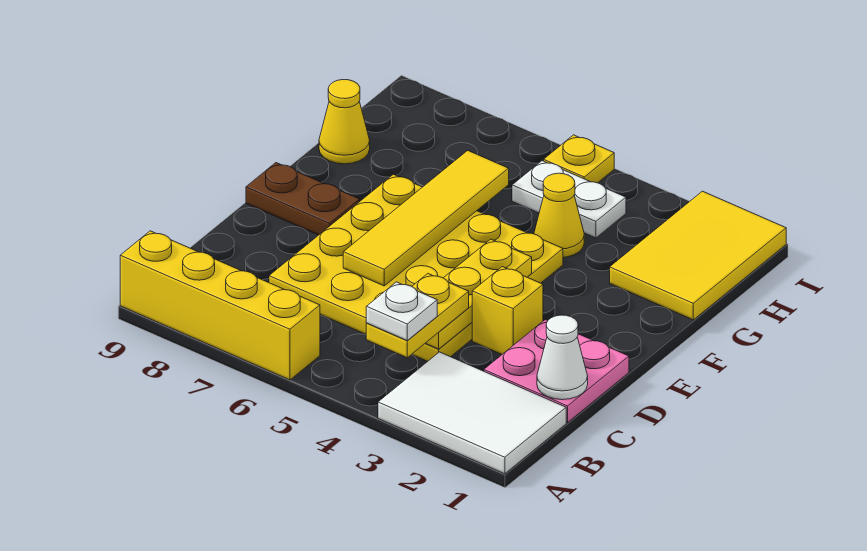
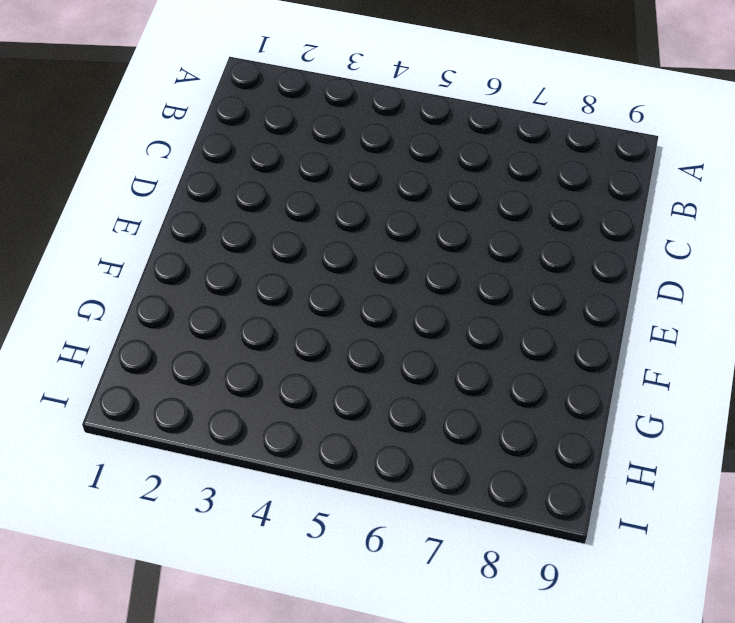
none -> white 2x3 tile [378,352,566,474]
none -> yellow 1x4 brick [120,231,320,380]
none -> pink 2x2 plate [484,320,629,422]

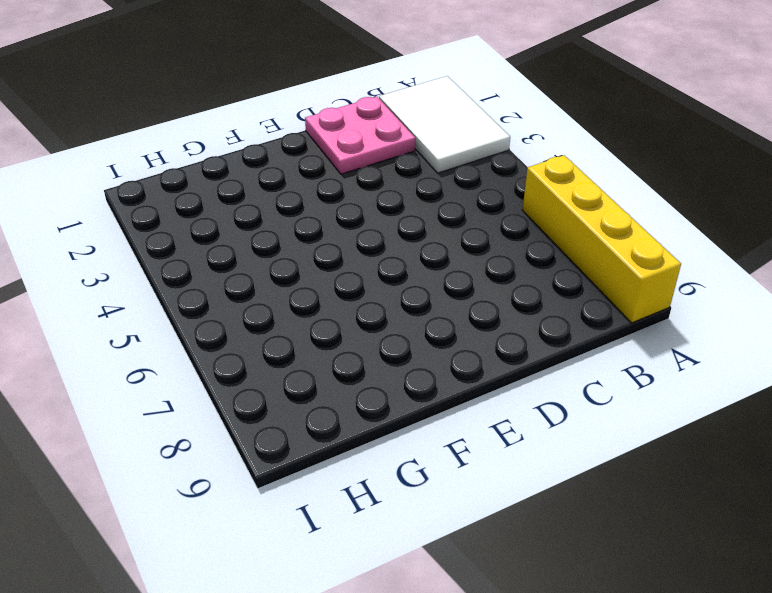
none -> yellow 4x4 plate [269,174,563,361]
none -> yellow 1x1 brick [472,267,543,354]
none -> brown 1x2 plate [246,163,360,235]

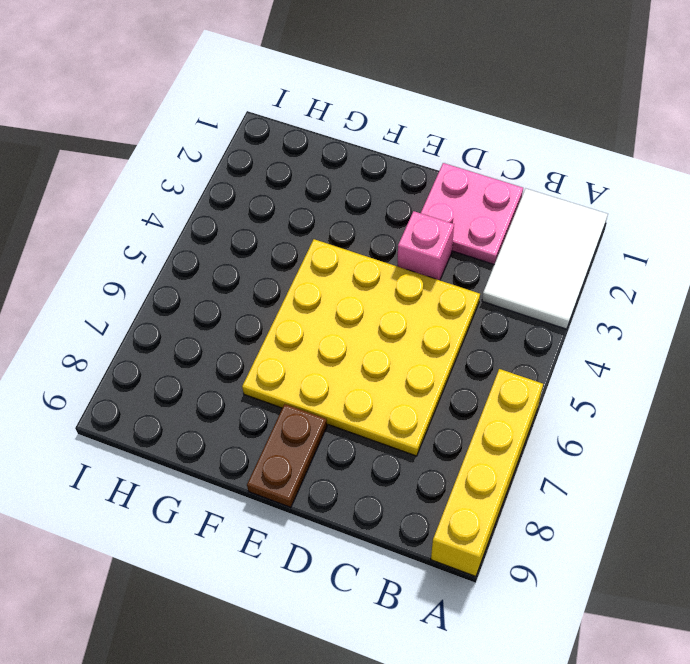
pink 1x1 brick [398,211,454,280] -> yellow 1x1 brick [472,267,543,354]
none -> yellow 2x3 tile [610,191,786,320]
none -> yellow 1x1 cone [534,173,584,257]
none -> yellow 1x1 cone [319,80,370,164]

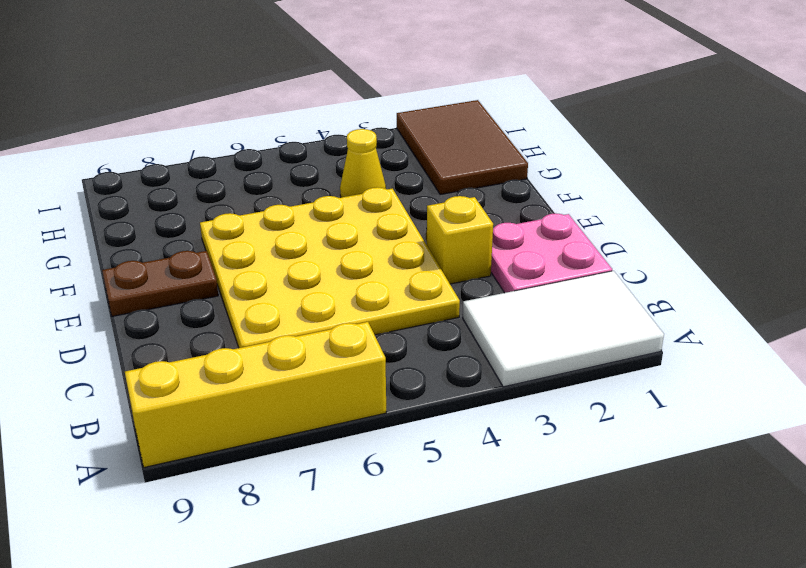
brown 2x3 tile [397,100,528,195] -> yellow 2x3 tile [610,191,786,320]
none -> yellow 1x1 cone [319,80,370,164]
none -> white 1x2 plate [512,161,626,238]
none -> yellow 1x1 plate [544,135,614,183]

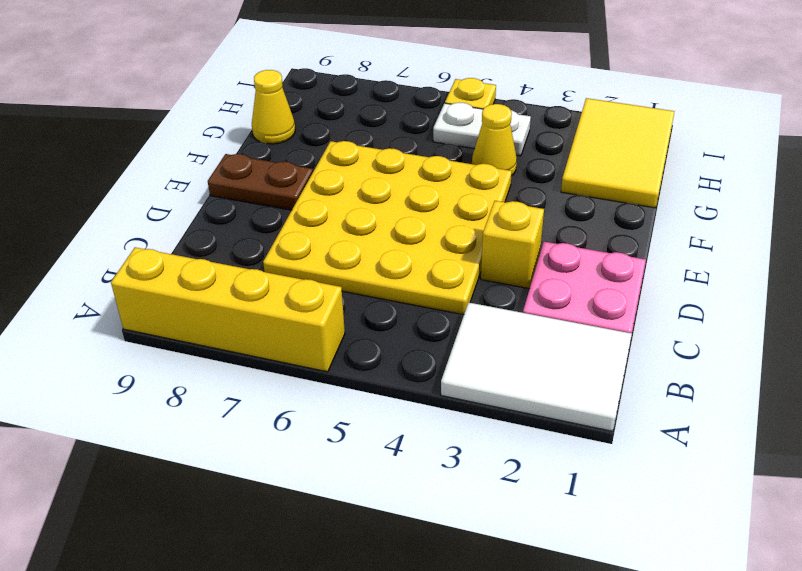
none -> white 1x1 cone [537,315,588,400]
none -> yellow 1x3 plate [426,239,532,349]
none -> yellow 1x4 tile [343,150,509,286]

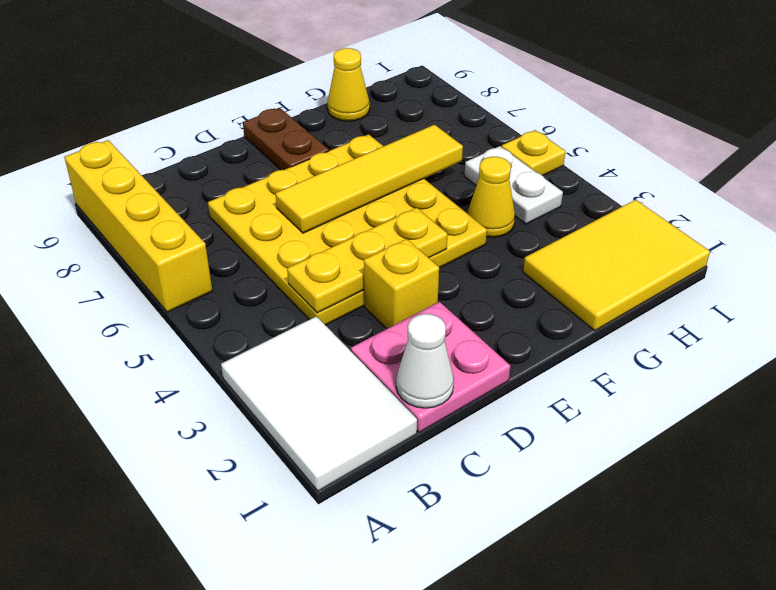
none -> yellow 1x2 plate [366,274,469,357]
none -> white 1x1 plate [366,282,437,340]

